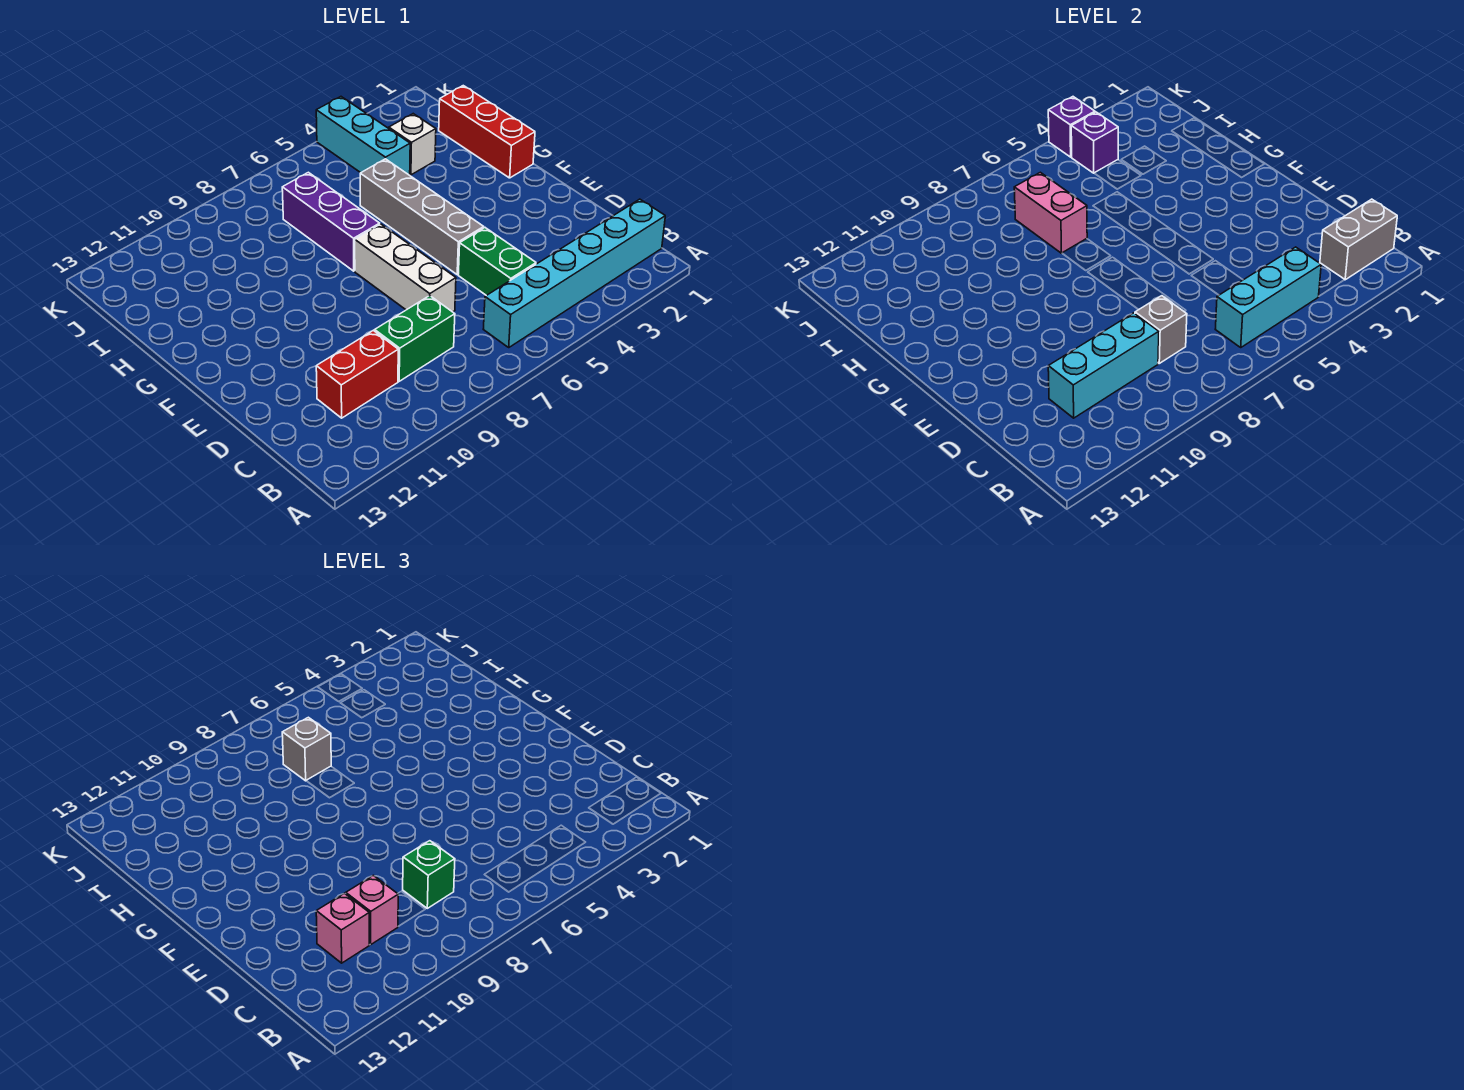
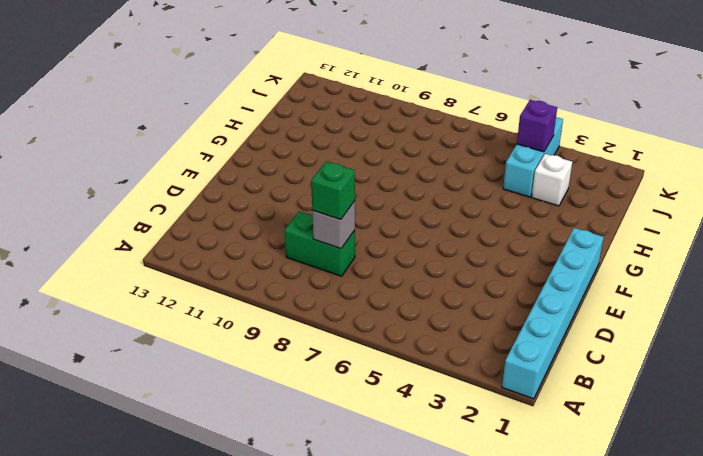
cyan 1x6 brick [502,228,604,399] -> cyan 1x6 brick turned to [483,199,665,347]
none -> green 1x2 brick [458,228,536,296]
none -> red 1x2 brick [316,330,398,418]
none -> white 1x3 brick [355,224,456,312]

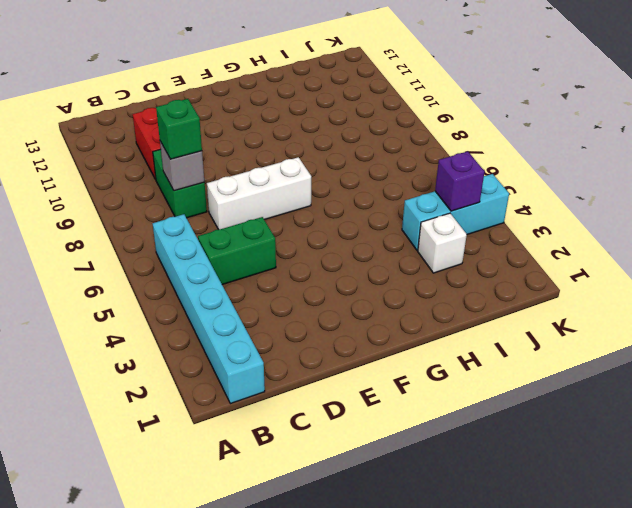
none -> grey 1x4 brick [360,159,484,274]
none -> red 1x3 brick [439,86,535,178]
none -> purple 1x3 brick [282,172,380,271]

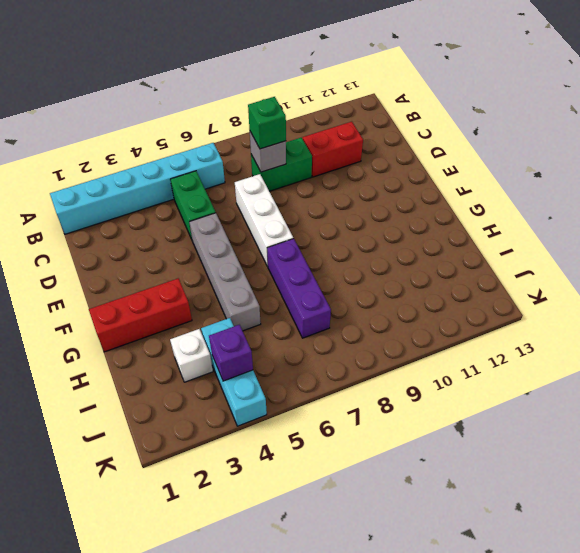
red 1x3 brick [89,278,192,352] -> red 1x3 brick turned to [439,86,535,178]
none -> grey 1x2 brick [1320,199,1397,280]
none -> cyan 1x3 brick [1215,247,1321,347]
none -> cyan 1x3 brick [1048,313,1159,418]

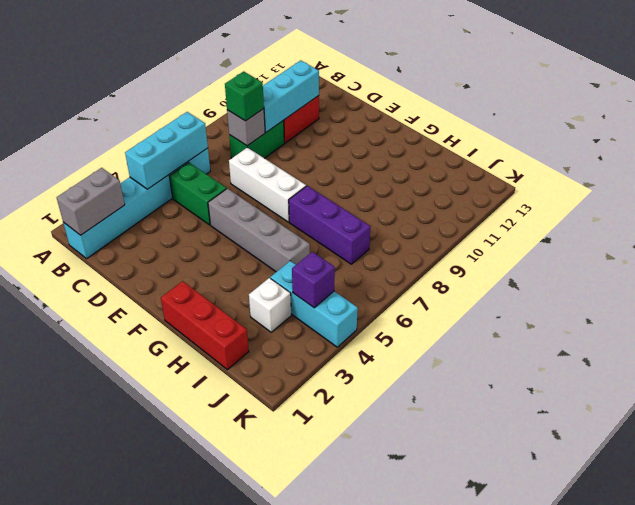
none -> pink 1x2 brick [1014,172,1087,253]
none -> purple 1x1 brick [1048,97,1095,157]
none -> pink 1x1 brick [346,875,398,944]

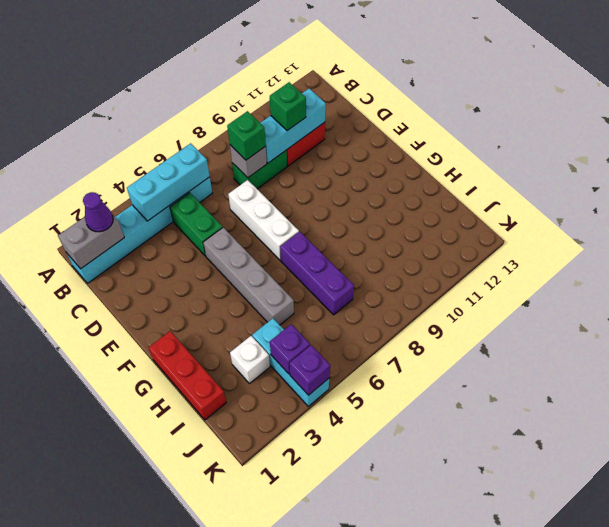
purple 1x1 cone [83,192,113,232] -> none
green 1x1 brick [270,82,306,131] -> pink 1x1 brick [346,875,398,944]
none -> pink 1x2 brick [1014,172,1087,253]
none -> pink 1x1 brick [316,893,369,963]
none -> grey 1x1 brick [282,717,331,781]

